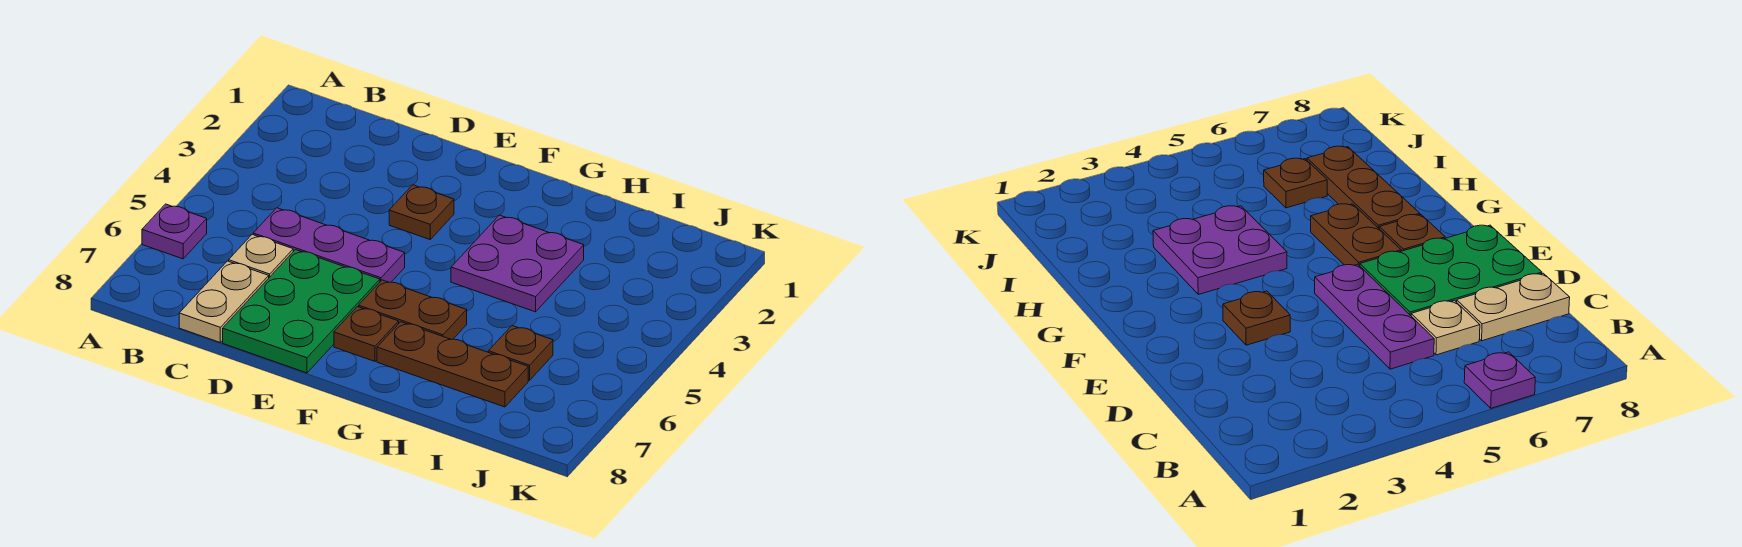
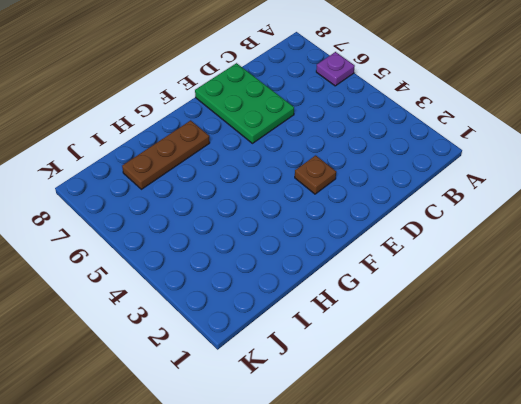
none -> purple 1x3 plate [253,208,405,282]
none -> tan 1x1 plate [229,234,293,277]

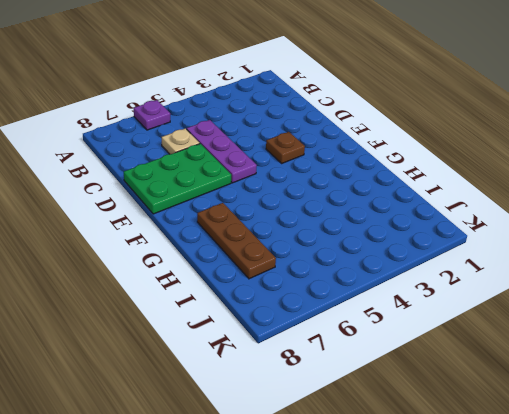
none -> tan 1x2 plate [179,261,269,342]
none -> brown 1x2 plate [359,280,467,339]

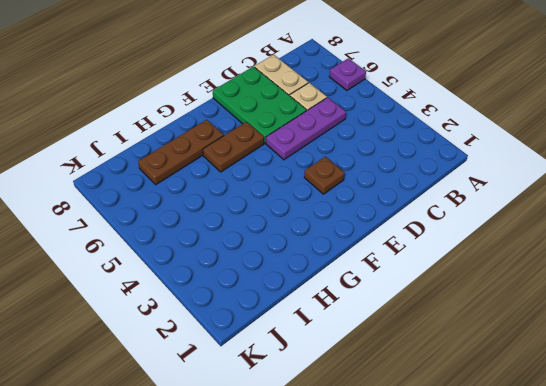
none -> brown 1x1 plate [334,307,399,361]
none -> purple 2x2 plate [451,215,584,312]

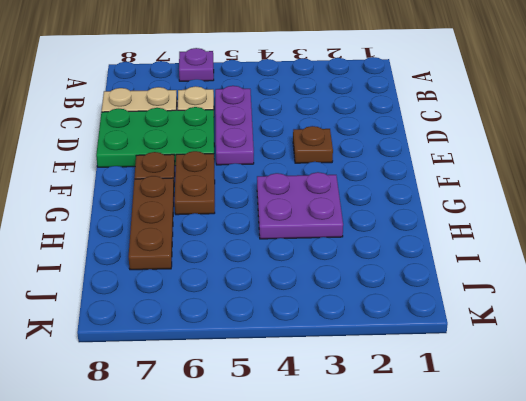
none -> brown 1x1 plate [488,326,553,380]

